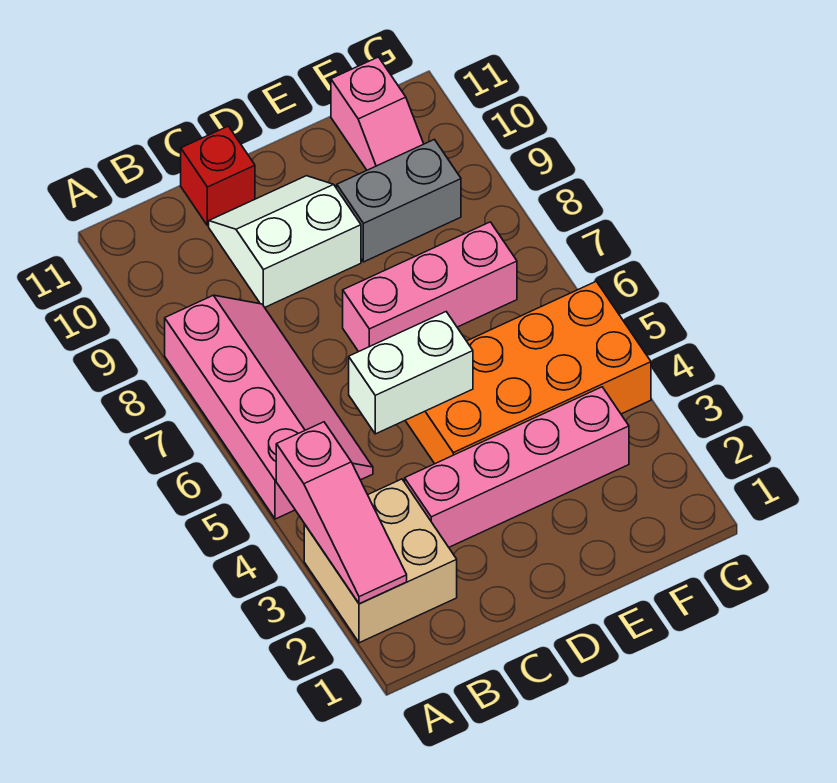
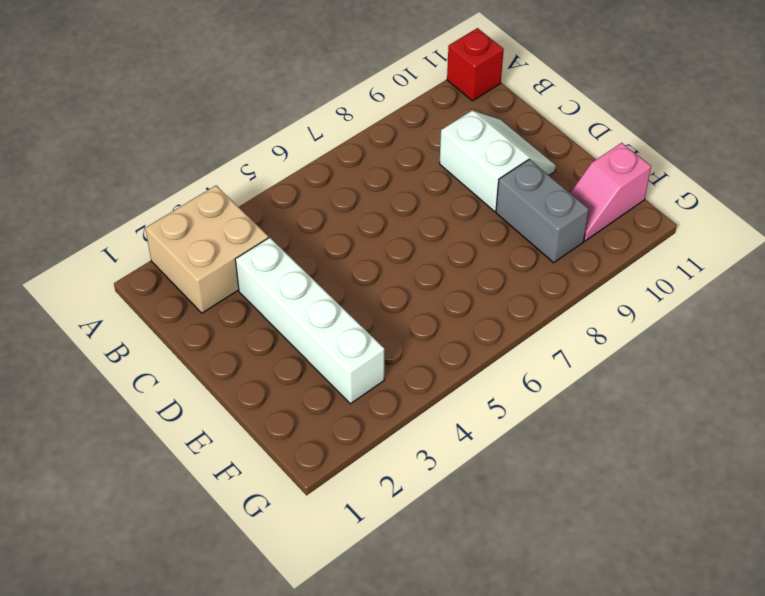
red 1x1 brick [447,28,504,101] -> red 1x1 brick moved to [181,126,255,226]
white 1x4 brick [235,237,384,404] -> pink 1x4 brick [405,387,629,547]
none -> pink 2x4 slope [165,295,373,519]
none -> orange 2x4 brick [405,281,651,464]

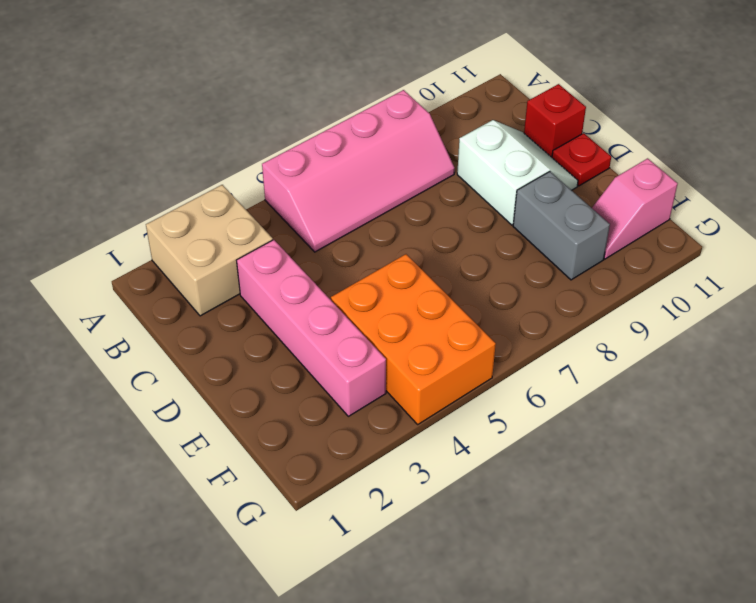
red 1x1 plate [552,133,611,186] -> none
orange 2x3 brick [331,254,496,424] -> orange 2x4 brick [405,281,651,464]
none -> pink 1x3 brick [343,222,517,352]
none -> pink 1x3 slope [276,422,407,604]

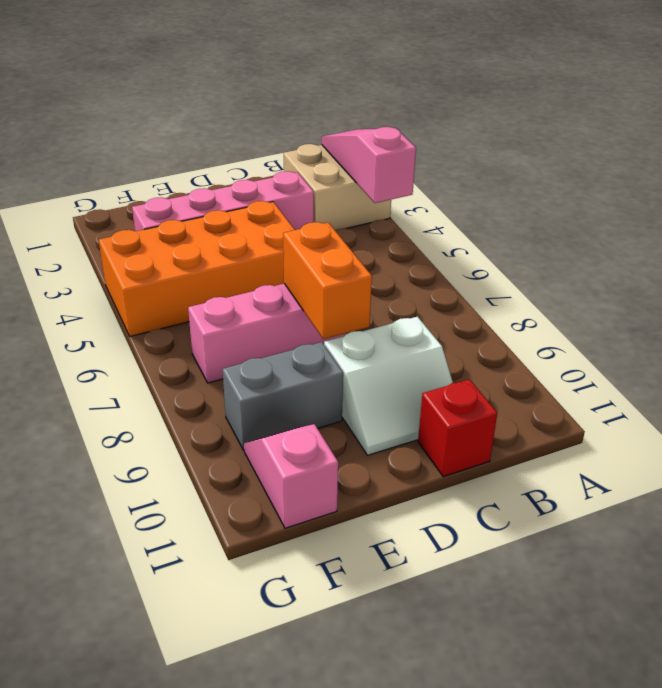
orange 1x2 brick [283,222,372,339] -> none
none -> pink 2x4 slope [165,295,373,519]
none -> white 1x2 brick [349,312,473,434]

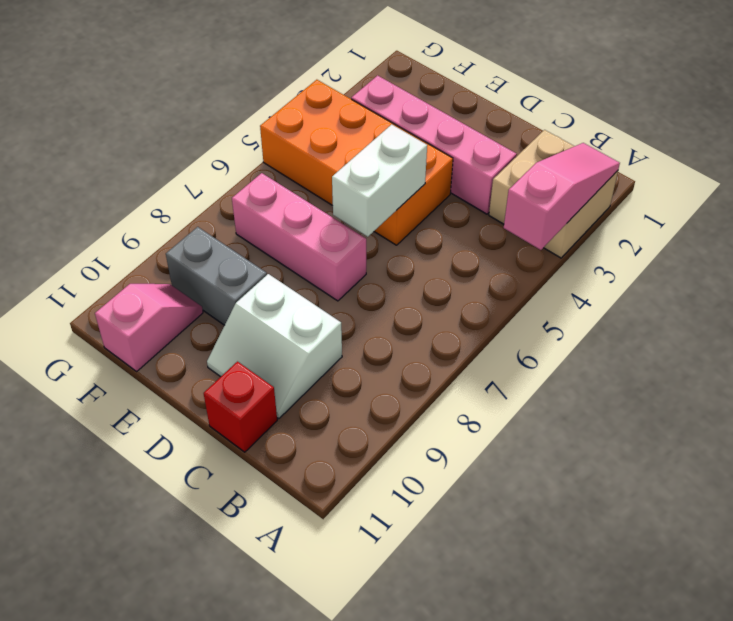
white 1x2 brick [332,124,427,237] -> white 1x2 brick turned to [349,312,473,434]
none -> pink 2x4 slope [165,295,373,519]

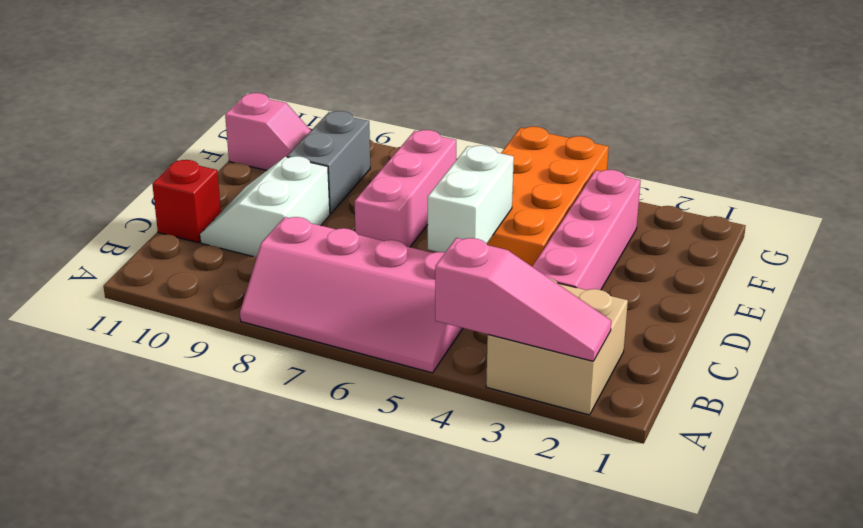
pink 2x4 slope [240,217,463,373] -> pink 2x4 slope turned to [165,295,373,519]

